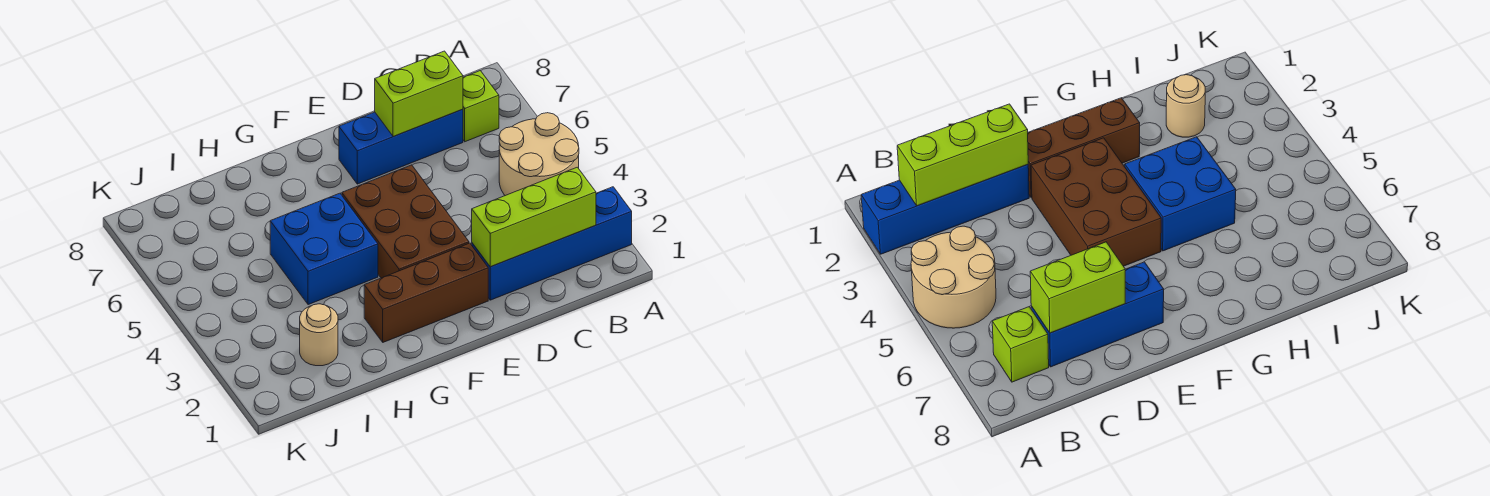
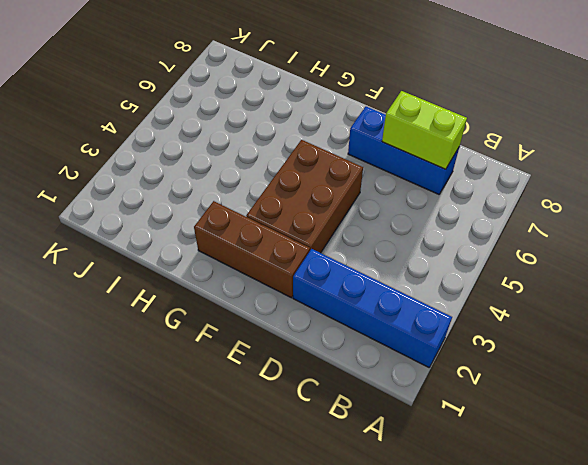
none -> tan 2x2 round brick [499,113,579,196]
none -> lime 1x1 brick [463,71,499,142]

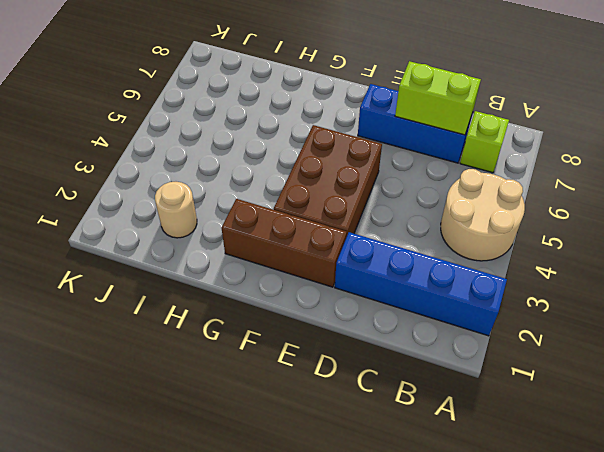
none -> blue 2x2 brick [270,193,378,305]
none -> lime 1x3 brick [472,167,596,267]

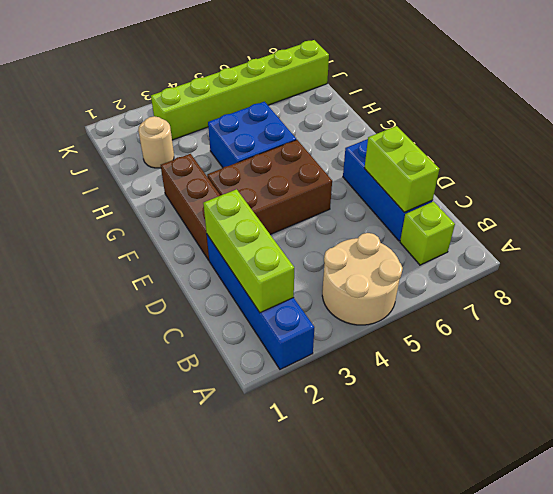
lime 1x6 brick [151,40,329,140] -> none

